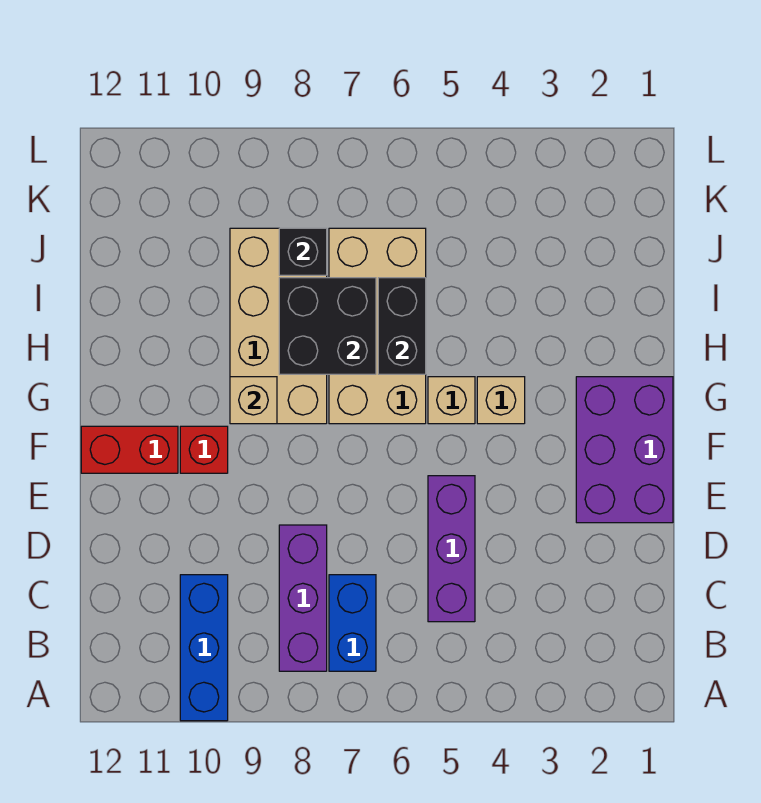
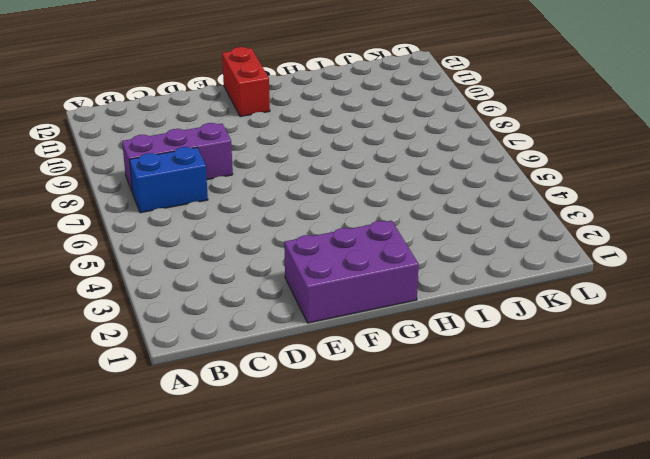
none -> blue 1x3 brick [180,575,228,721]
none -> purple 1x3 brick [428,476,475,622]
none -> red 1x1 brick [180,426,228,473]

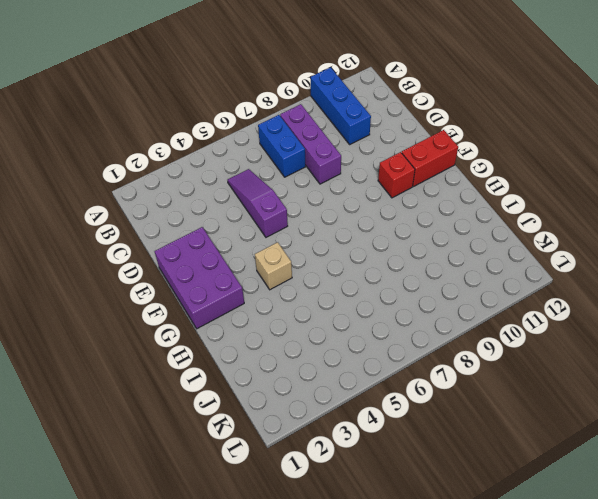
purple 1x3 slope [228,169,288,237] -> purple 1x3 brick [428,476,475,622]
none -> tan 1x1 brick [428,377,475,424]
none -> tan 2x4 brick [329,228,426,424]
none -> tan 2x4 brick [230,228,327,424]

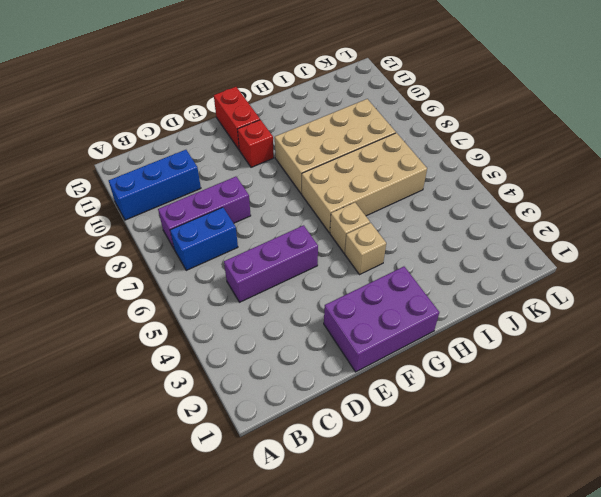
none -> tan 1x1 brick [230,377,277,424]
none -> black 1x2 brick [378,278,426,374]
none -> black 2x2 brick [279,278,376,374]

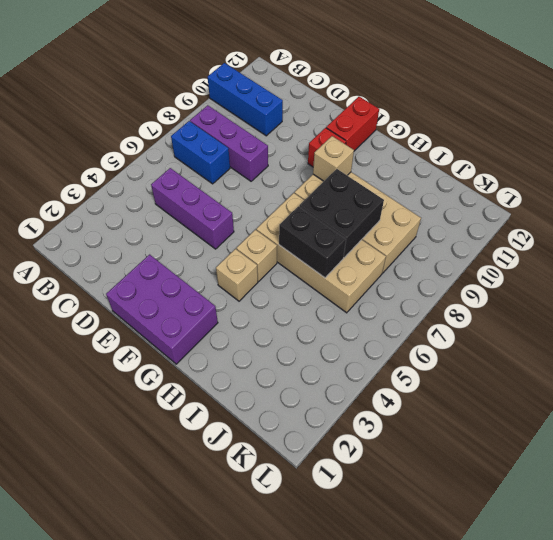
none -> black 1x1 brick [279,228,327,275]

